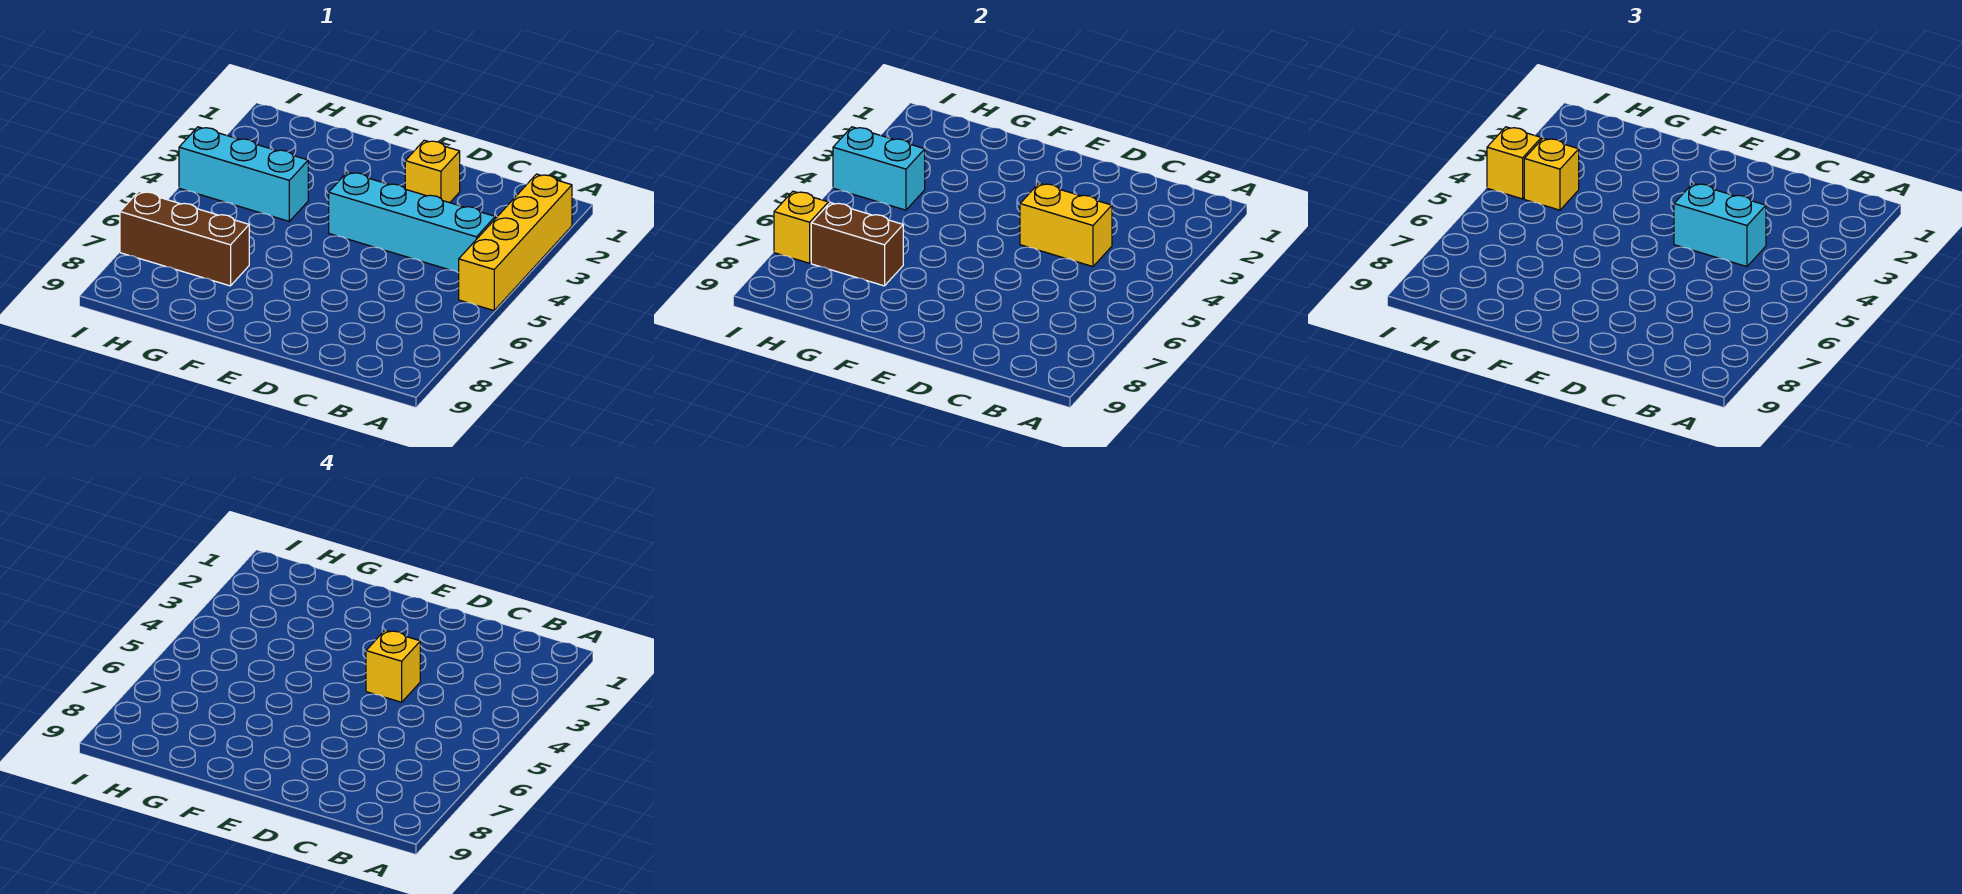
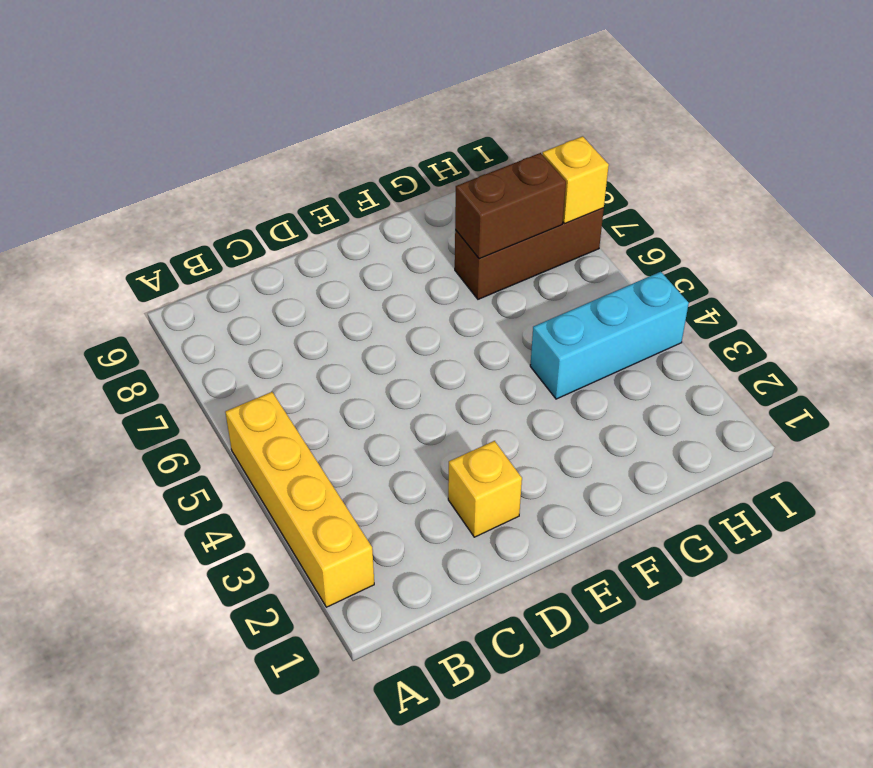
none -> cyan 1x4 brick [329,172,495,273]
none -> yellow 1x2 brick [1020,183,1112,267]
none -> cyan 1x2 brick [833,127,925,210]

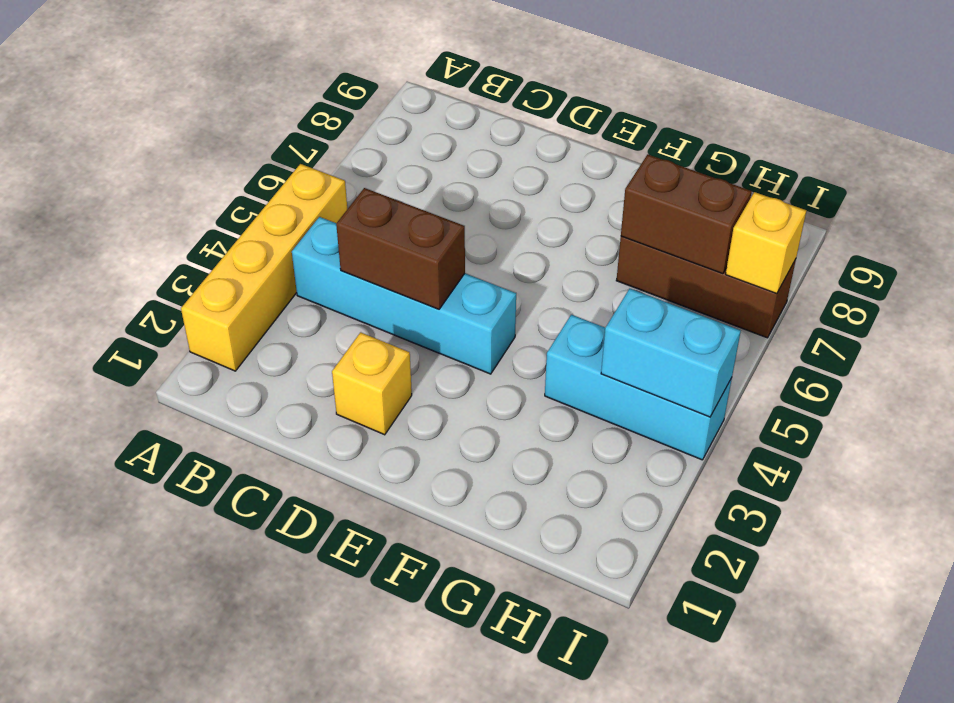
brown 1x2 brick [336,188,465,309] -> yellow 1x2 brick [1020,183,1112,267]
none -> cyan 1x2 brick [1674,183,1766,267]
none -> yellow 1x1 brick [1524,138,1579,210]
none -> yellow 1x1 brick [1487,127,1541,199]

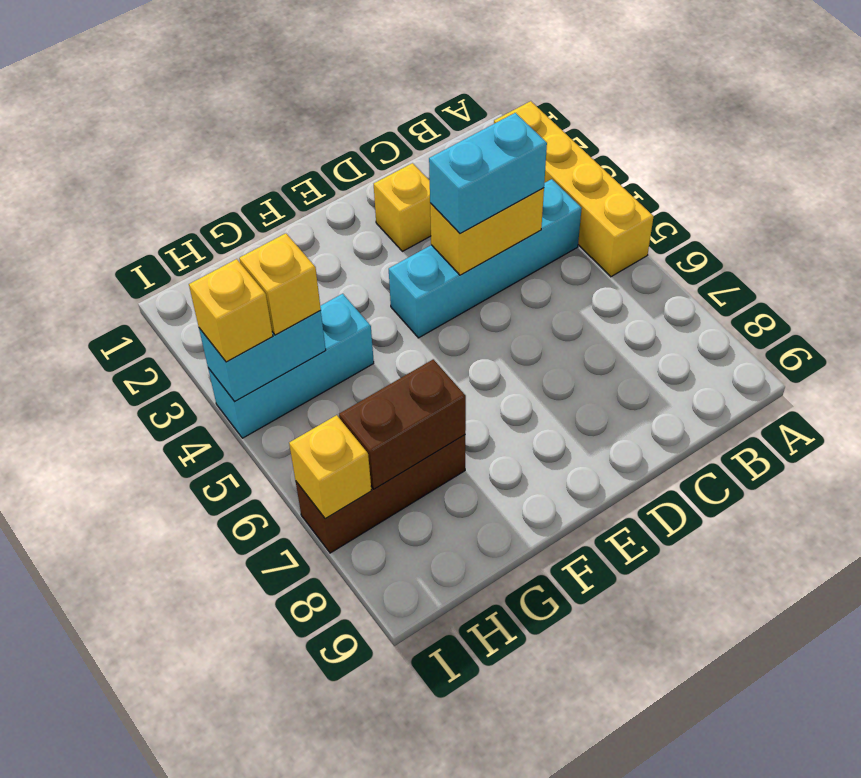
none -> yellow 1x1 brick [366,630,420,702]

